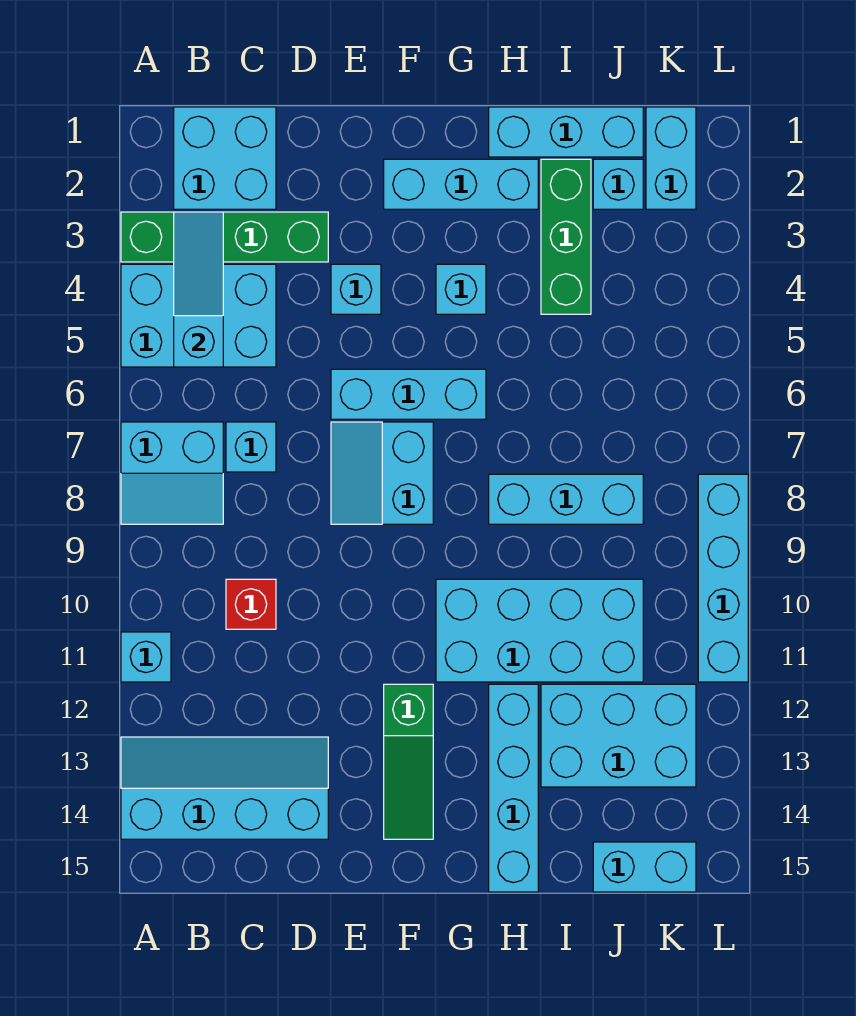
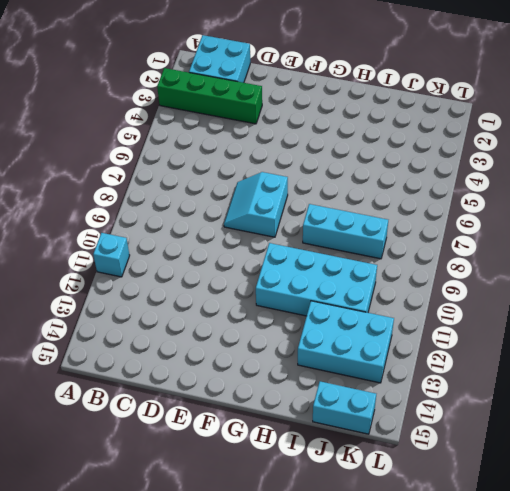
none -> cyan 2x3 brick [121,264,276,367]
none -> cyan 2x2 slope [121,422,223,524]
none -> cyan 2x4 slope [121,737,328,839]

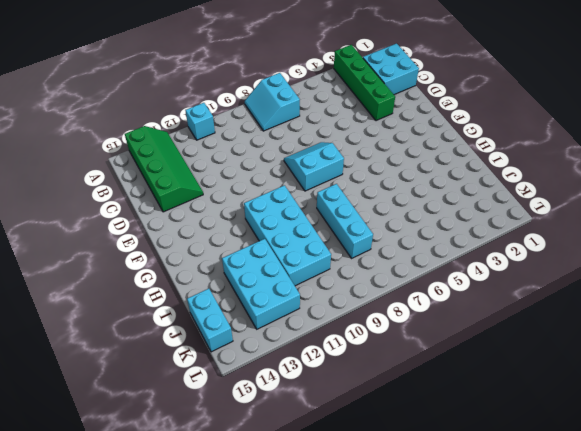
green 2x4 slope [125,126,203,212] -> cyan 2x4 slope [121,737,328,839]
none -> cyan 2x3 brick [121,264,276,367]
none -> cyan 1x1 brick [226,422,276,472]
none -> red 1x1 brick [226,579,276,629]

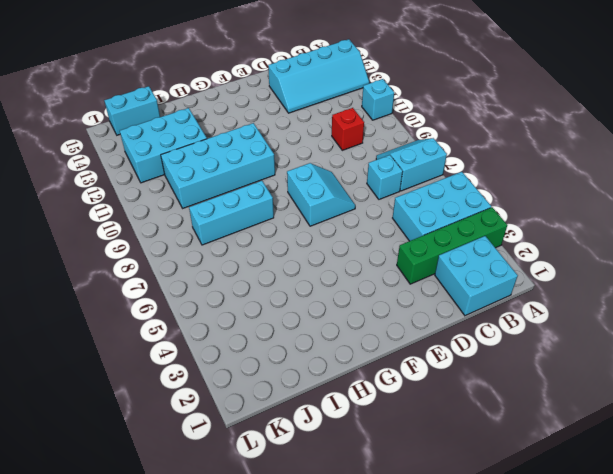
none -> cyan 1x1 brick [331,264,381,314]
none -> cyan 1x3 brick [331,369,486,419]
none -> cyan 1x3 brick [384,159,538,209]

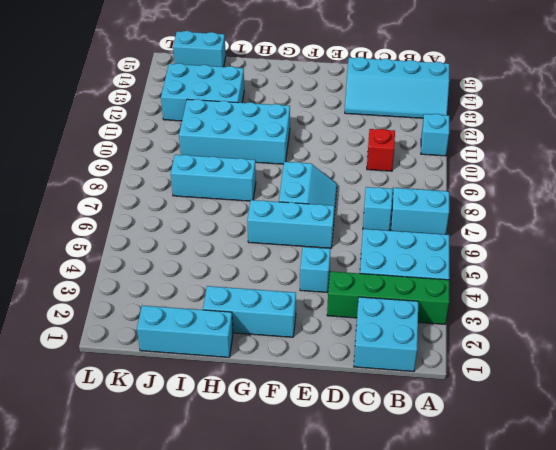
none -> green 1x3 slope [384,684,433,839]
none -> cyan 1x1 brick [436,264,486,314]
none -> cyan 1x4 brick [489,684,538,892]

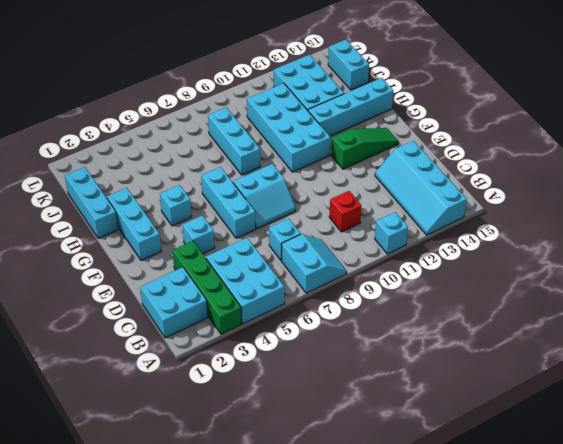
none -> green 1x3 brick [541,159,591,314]
none -> cyan 1x1 brick [593,159,643,209]
none -> cyan 1x2 brick [646,107,696,209]

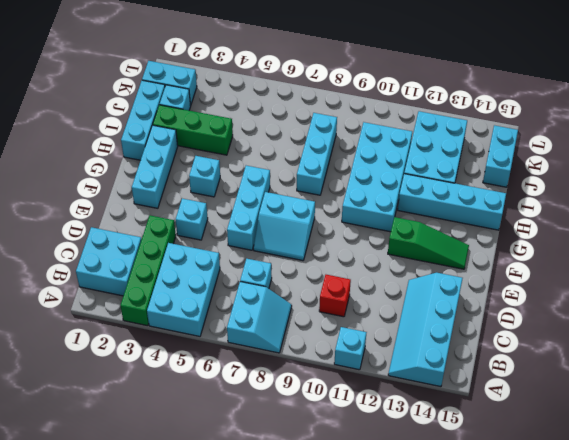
none -> cyan 1x4 brick [698,474,748,682]
none -> cyan 1x3 slope [174,212,223,367]

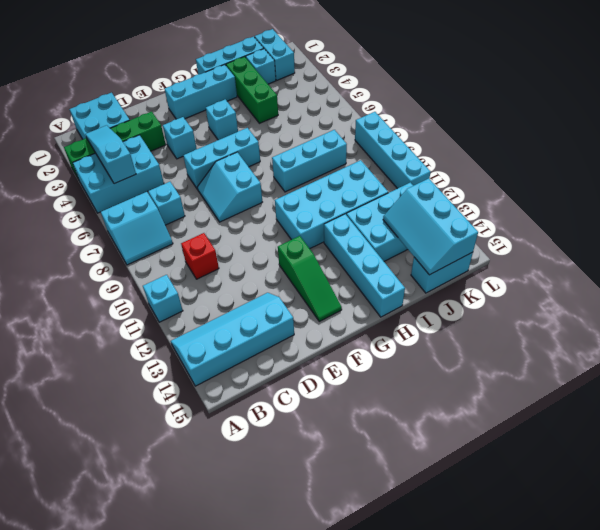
cyan 2x3 slope [383,178,478,275] -> none

